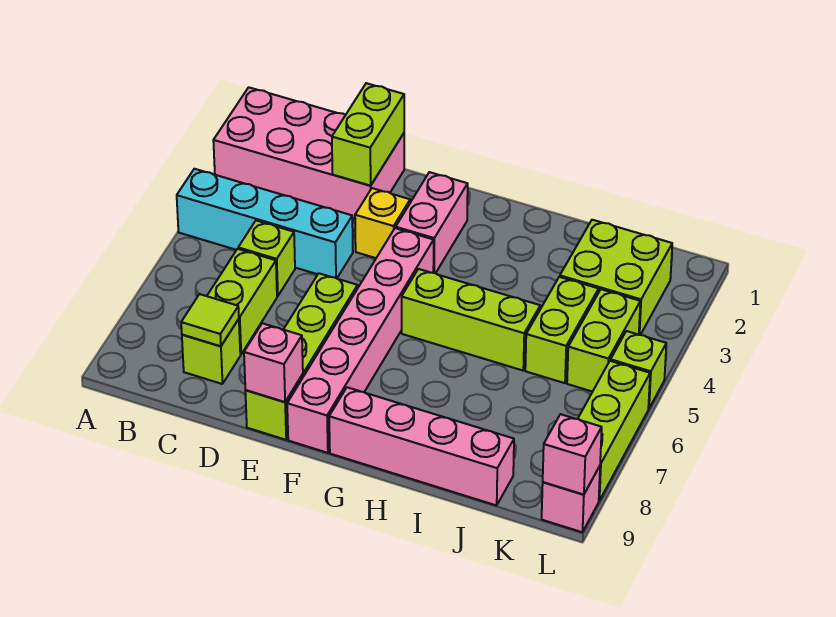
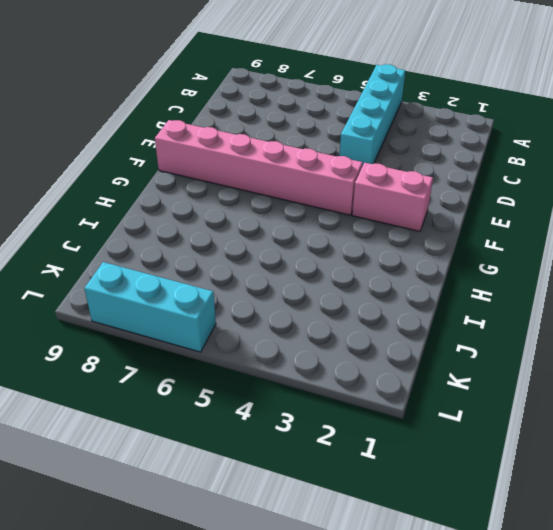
cyan 1x3 brick [84,262,216,352] -> lime 1x3 brick [578,361,650,501]
none -> pink 2x4 brick [213,87,404,219]
none -> lime 1x1 brick [238,221,295,296]
none -> lime 1x2 brick [207,249,277,354]

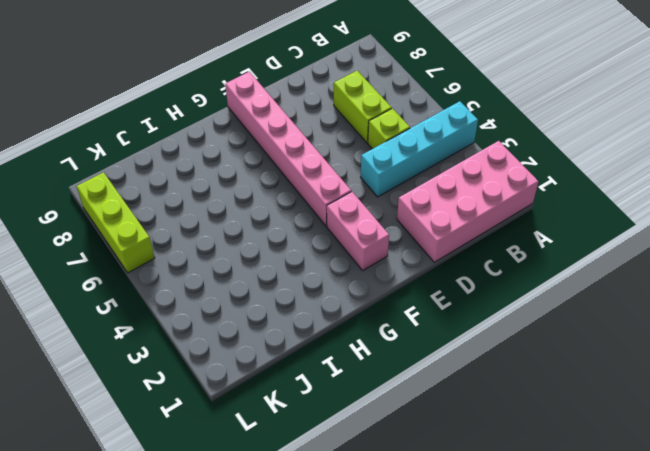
none -> lime 1x1 brick [182,319,240,384]
none -> yellow 1x1 brick [355,188,410,258]
none -> lime 1x4 brick [245,273,358,440]

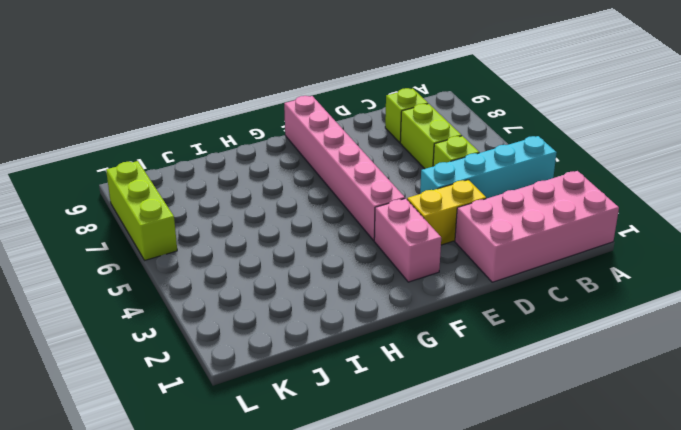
yellow 1x2 brick [407,180,486,245] -> yellow 1x1 brick [355,188,410,258]
none -> lime 1x4 brick [245,273,358,440]
none -> lime 1x3 brick [402,269,540,370]
none -> pink 1x4 brick [329,387,514,505]

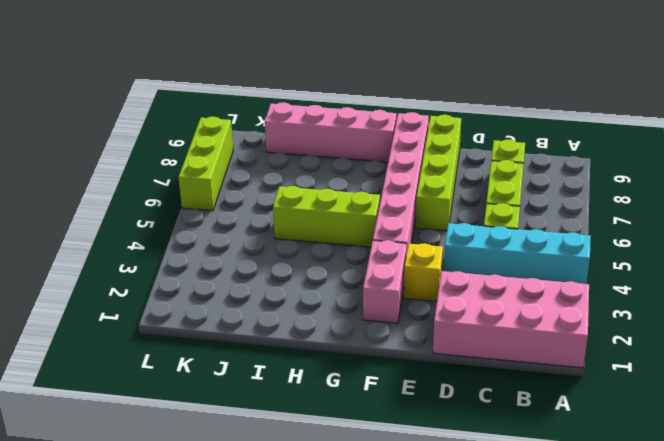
none -> lime 2x2 brick [560,220,672,335]
none -> lime 1x2 brick [525,277,599,383]
none -> lime 1x2 brick [567,289,640,392]

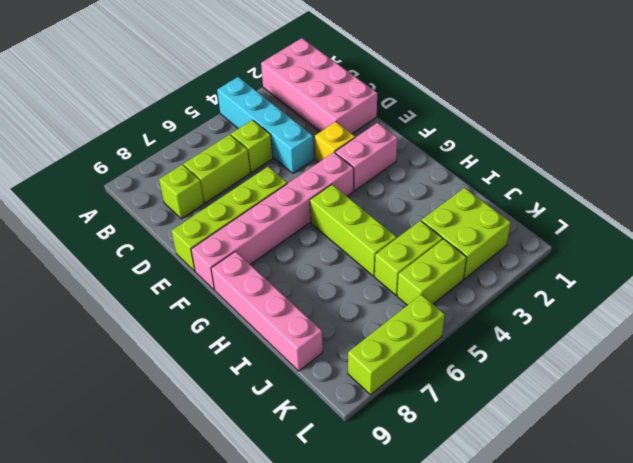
none -> lime 1x1 brick [610,331,666,409]
none -> pink 1x1 brick [542,466,600,532]
none -> lime 1x1 tile [181,294,239,346]

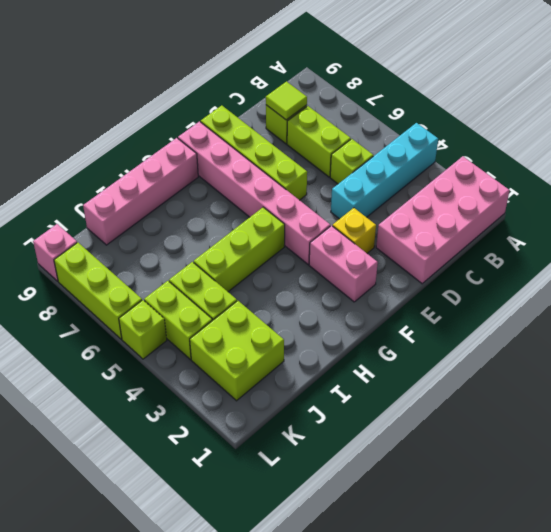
none -> lime 1x2 brick [332,83,404,186]
none -> pink 1x1 brick [244,323,303,402]
none -> pink 1x1 brick [543,414,602,495]

